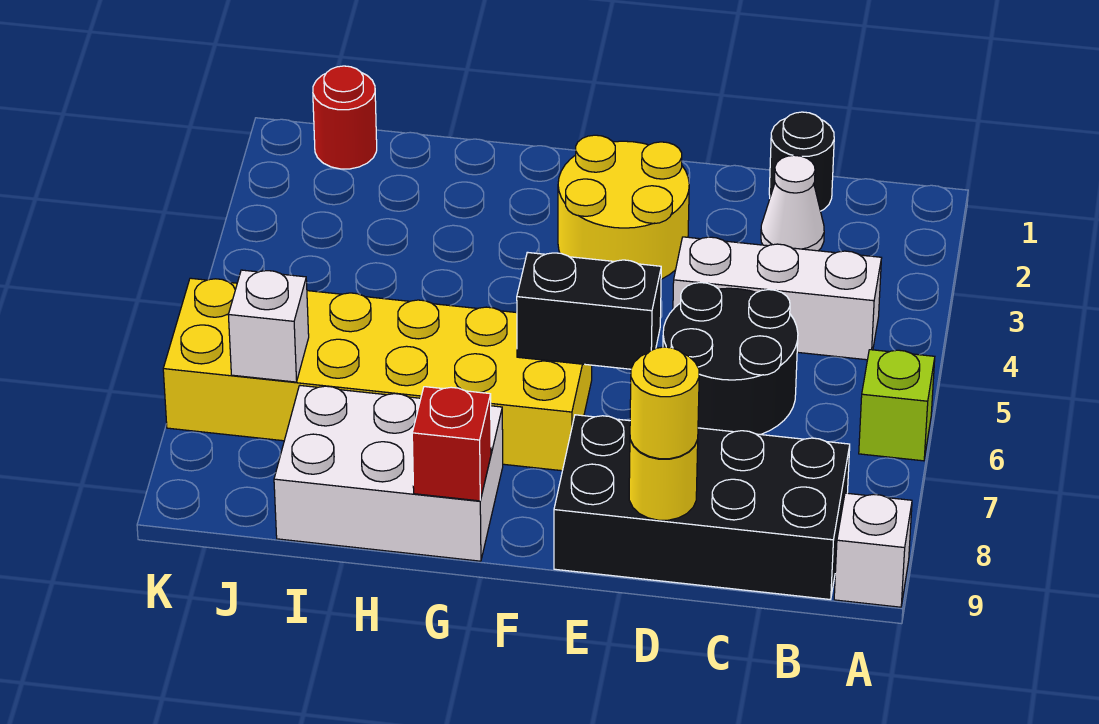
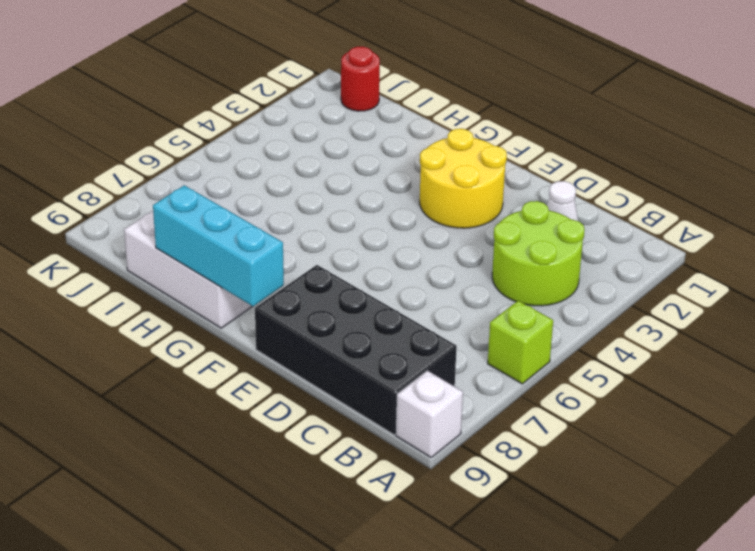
lime 2x2 round brick [492,201,585,306] -> white 1x3 brick [673,237,881,360]
cyan 1x3 brick [153,185,284,306] -> red 1x1 brick [412,387,491,501]
none -> black 1x1 round brick [769,112,834,211]
none -> black 2x2 round brick [663,283,798,435]
none -> yellow 2x6 brick [163,278,592,471]

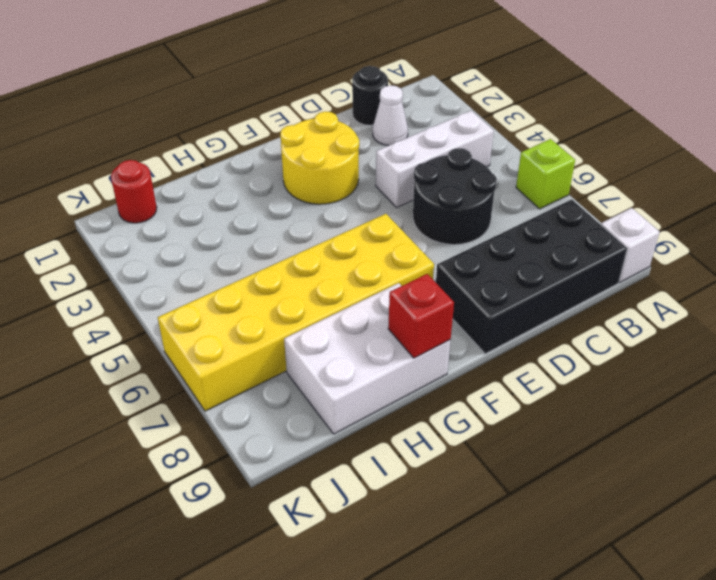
none -> yellow 1x1 round brick [629,440,698,520]
none -> black 1x2 brick [517,252,661,369]
none -> white 1x1 brick [228,270,309,382]

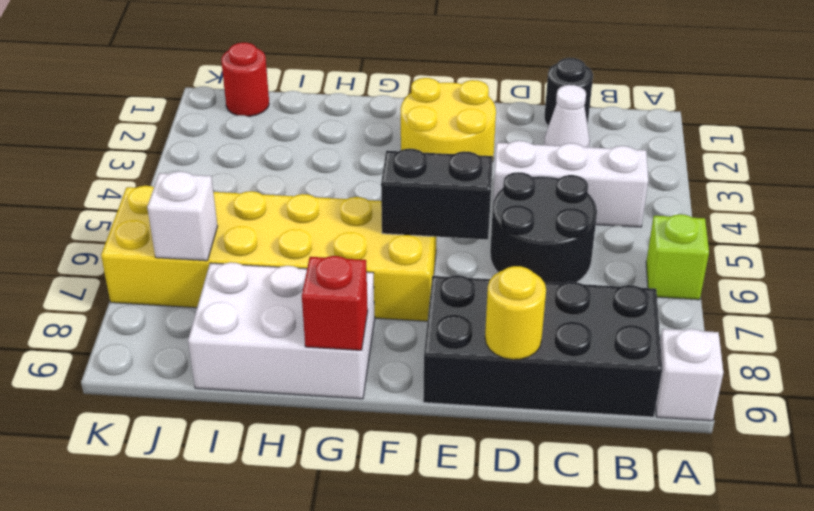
none -> yellow 1x1 round brick [630,347,699,459]

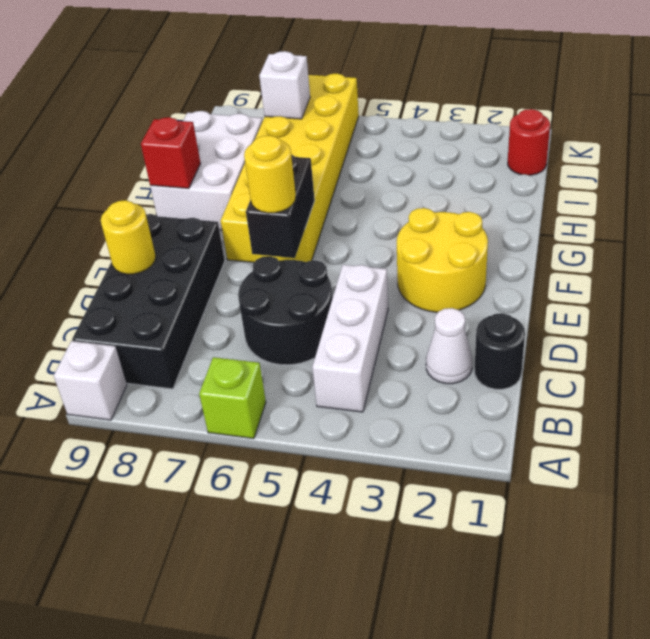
yellow 1x1 round brick [244,135,296,213] -> yellow 1x1 round brick moved to [630,347,699,459]

